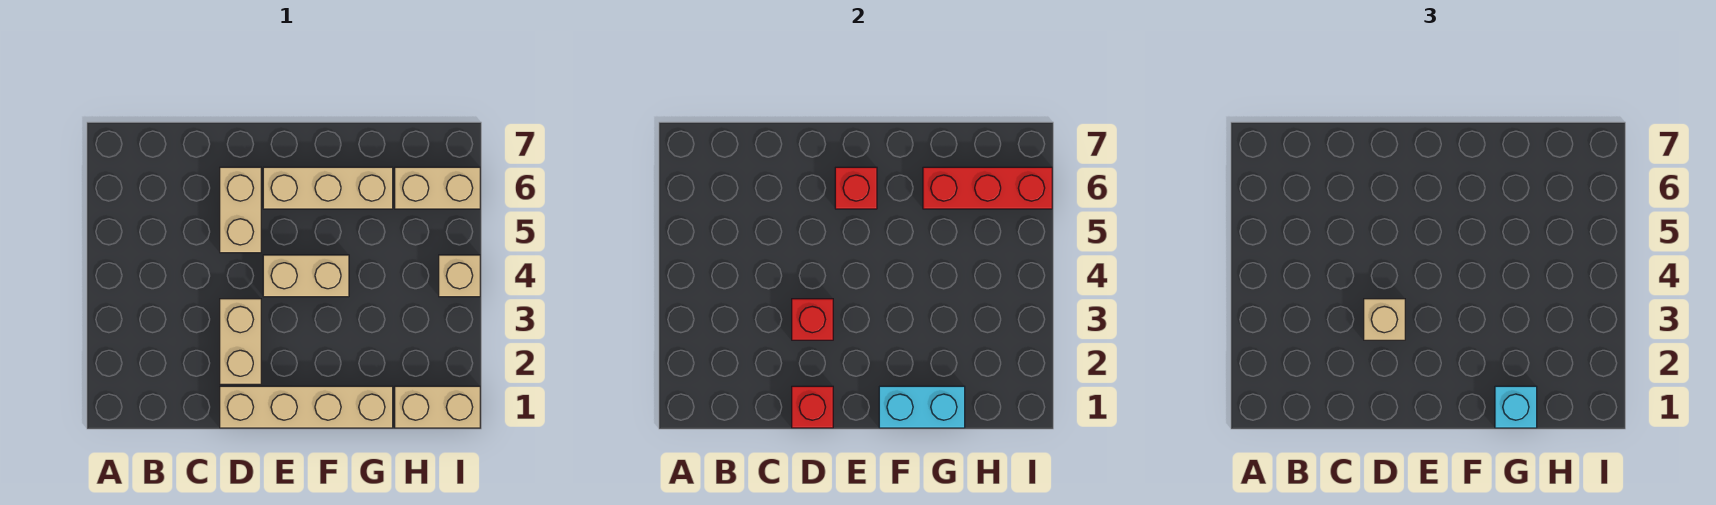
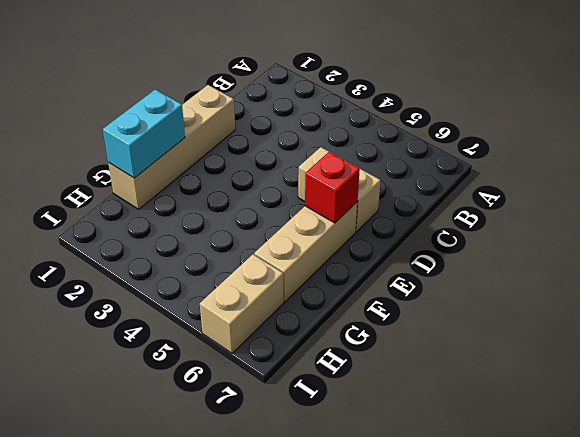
none -> tan 1x2 brick [220,299,261,384]
none -> tan 1x2 brick [263,255,349,297]
none -> tan 1x2 brick [395,386,480,428]

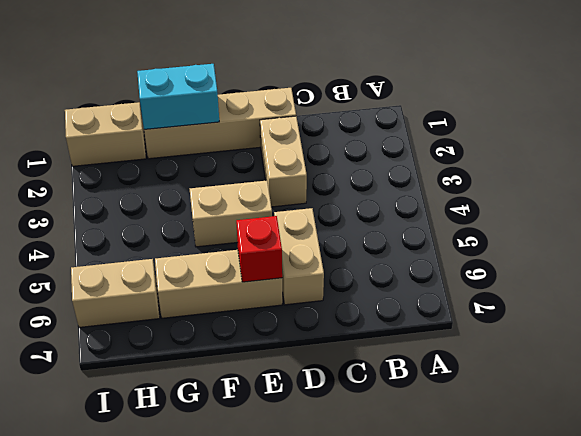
none -> tan 1x1 brick [439,255,480,297]
none -> red 1x1 brick [792,386,833,428]
none -> red 1x1 brick [792,299,833,340]

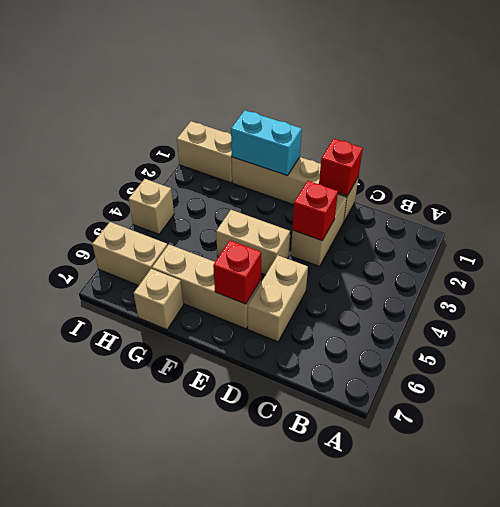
tan 1x1 brick [134,269,183,330] -> tan 1x1 brick moved to [1364,299,1405,340]
none -> red 1x3 brick [923,167,1052,209]
none -> cyan 1x1 brick [1495,386,1537,428]

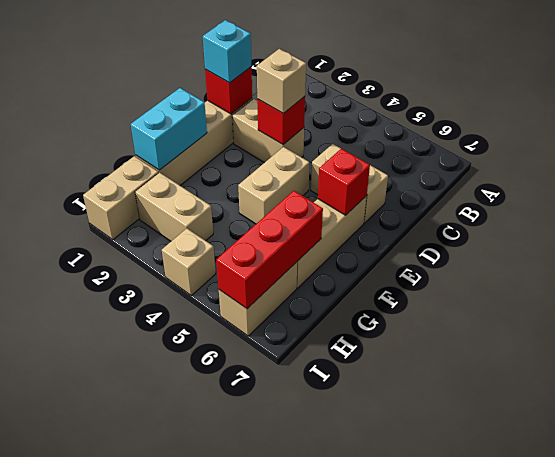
cyan 1x1 brick [203,20,251,83] -> cyan 1x1 brick moved to [1495,386,1537,428]
tan 1x2 brick [135,172,213,241] -> none

